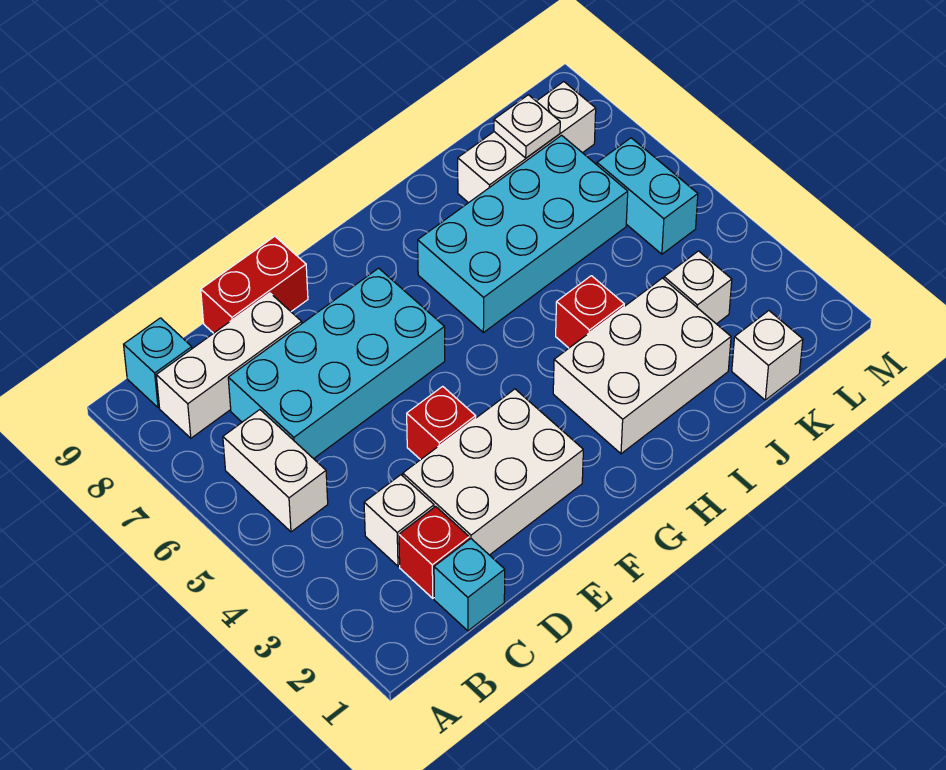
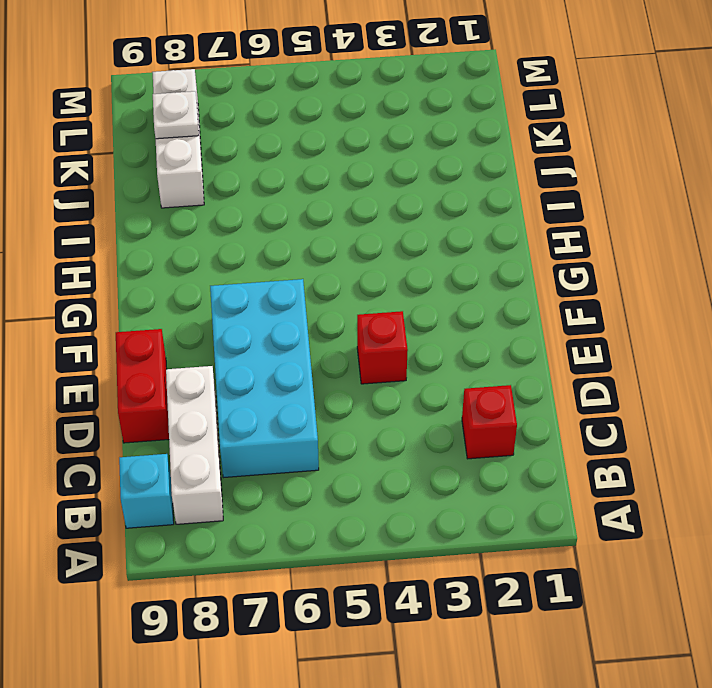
none -> white 1x2 brick [223,410,328,532]
none -> cyan 1x1 brick [434,539,505,631]
none -> white 1x1 brick [364,475,434,566]

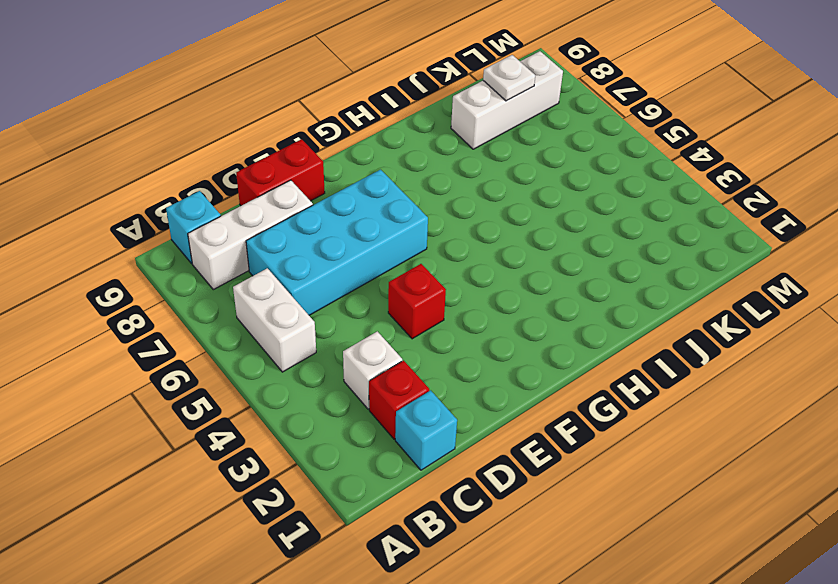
none -> white 2x3 brick [403,389,583,555]
none -> white 2x3 brick [553,278,731,454]
none -> cyan 2x4 brick [418,135,628,333]

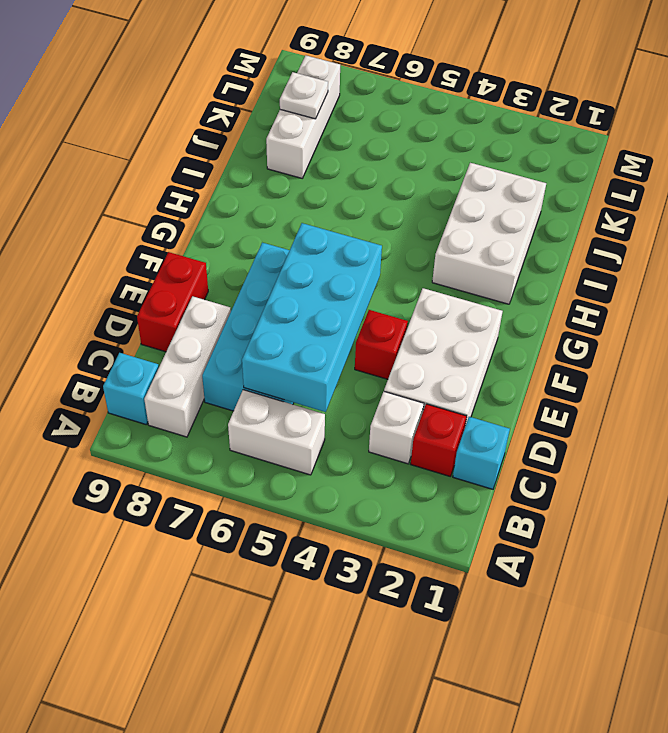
cyan 2x4 brick [242,223,382,412] -> cyan 2x4 brick moved to [418,135,628,333]
none -> red 1x1 brick [556,276,624,348]
none -> white 1x1 brick [732,311,803,400]
none -> white 1x1 brick [664,251,732,324]

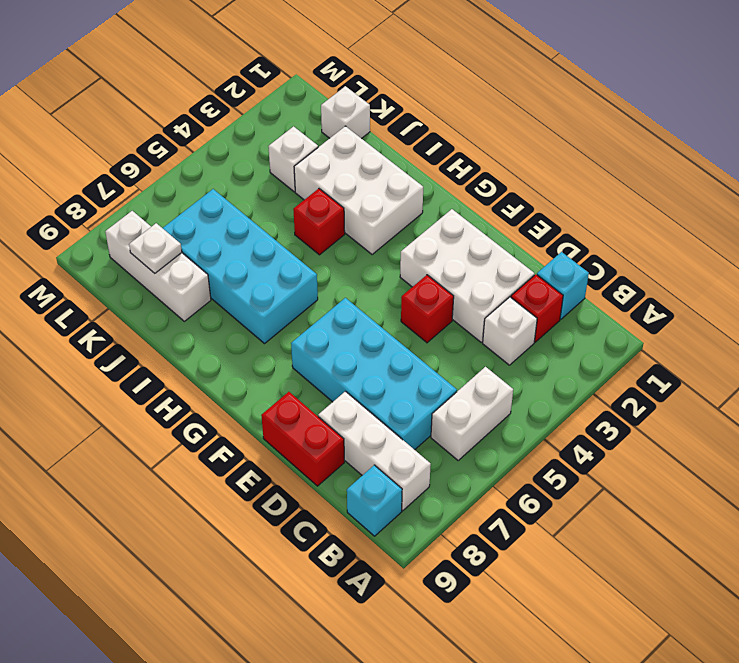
none -> cyan 1x2 brick [597,138,698,254]

